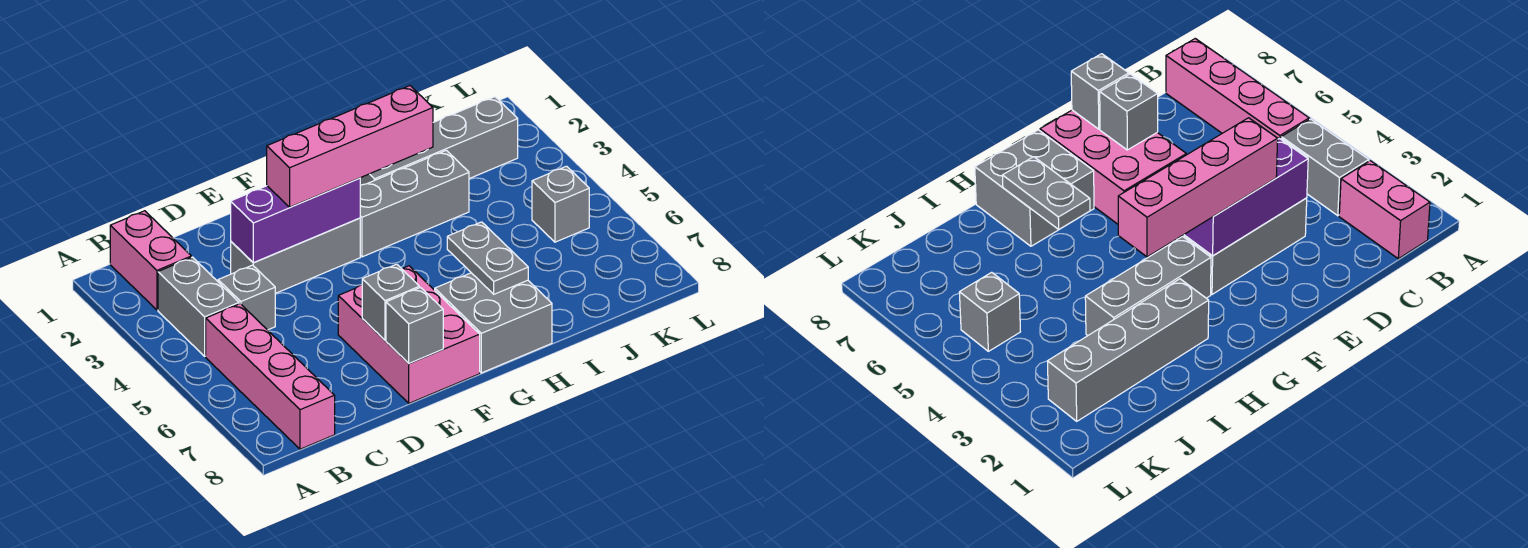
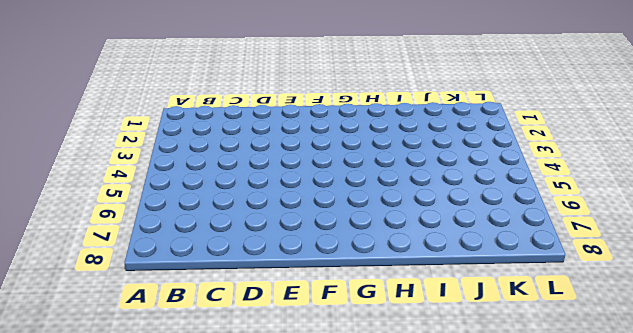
none -> pink 1x2 brick [110,211,191,310]
none -> grey 1x2 brick [158,257,239,356]
none -> pink 1x4 brick [206,304,335,449]

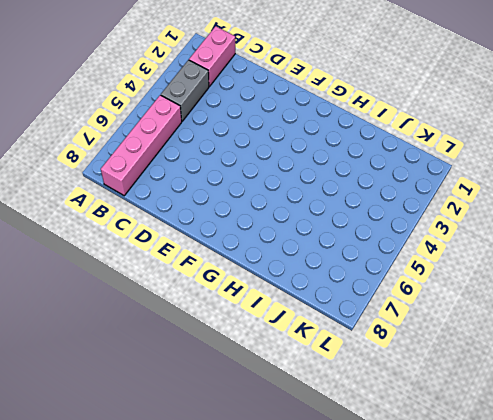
none -> grey 1x1 brick [218,265,275,330]
none -> grey 1x3 brick [231,218,360,293]
none -> pink 2x3 brick [338,266,480,403]

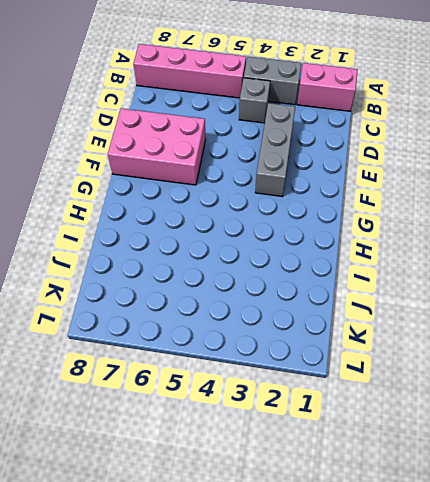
none -> grey 1x3 brick [360,150,469,257]
none -> grey 2x2 brick [435,273,552,373]
none -> grey 1x4 brick [360,97,518,185]

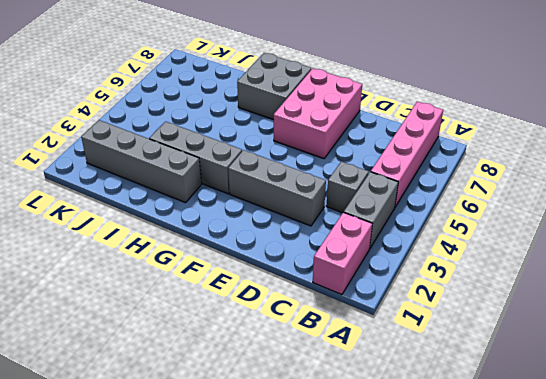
none -> grey 1x1 brick [532,166,589,242]
none -> purple 1x3 brick [231,178,360,263]
none -> grey 1x1 brick [362,264,419,340]

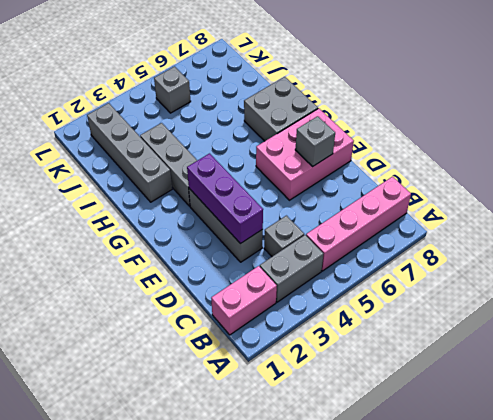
none -> grey 1x1 brick [386,288,443,363]
none -> grey 1x2 plate [447,222,528,294]
none -> pink 1x4 brick [267,86,433,207]

